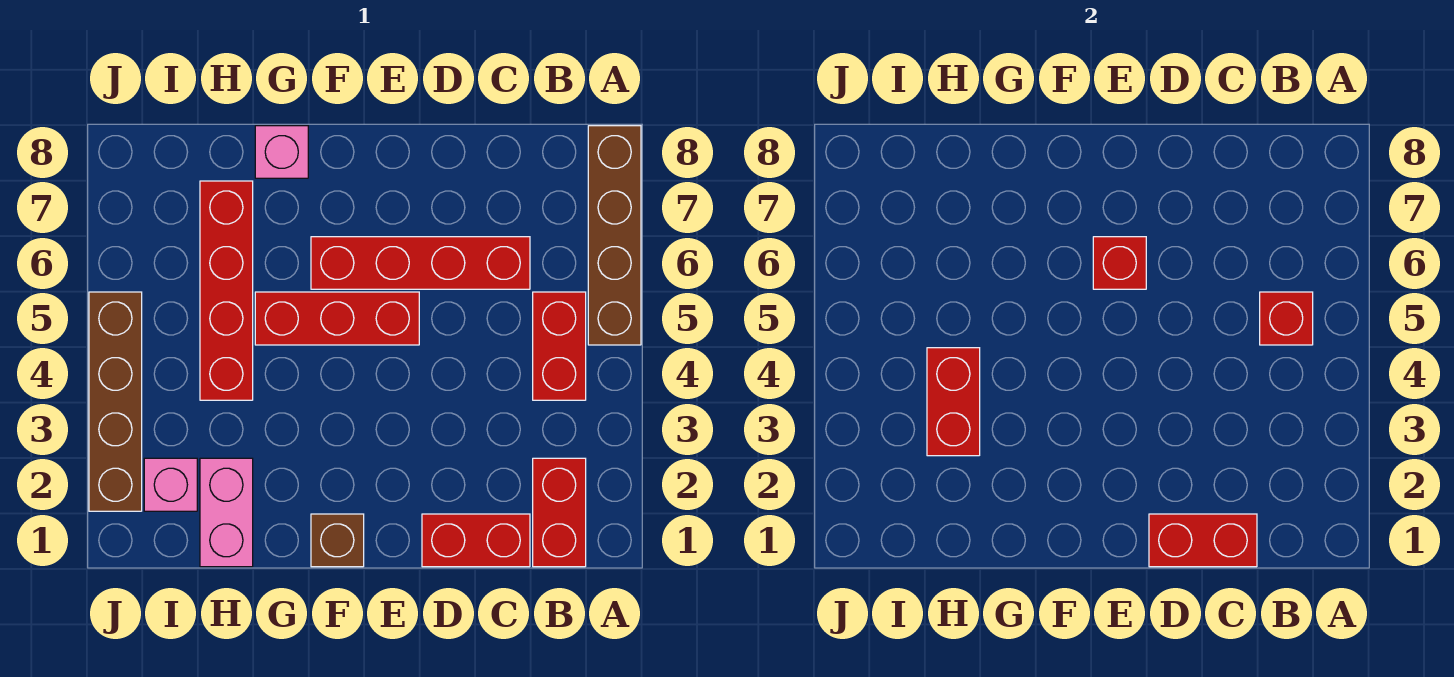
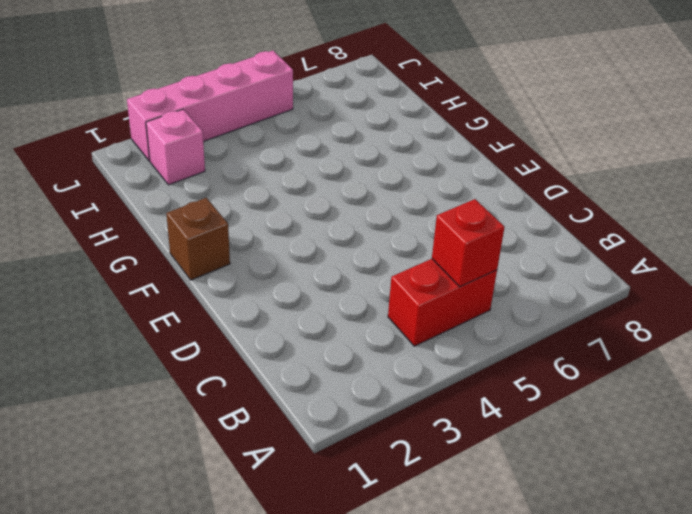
pink 1x4 brick [127,51,293,161] -> brown 1x4 brick [89,292,142,511]
none -> brown 1x4 brick [588,126,641,345]
none -> red 1x2 brick [533,458,586,567]
none -> red 1x2 brick [422,514,530,567]

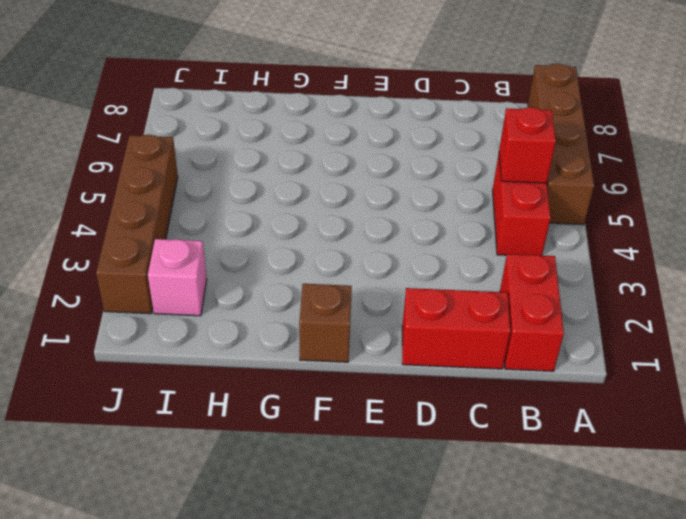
none -> red 1x4 brick [311,237,530,289]
none -> red 1x3 brick [255,292,419,345]
none -> pink 1x1 brick [255,126,308,178]

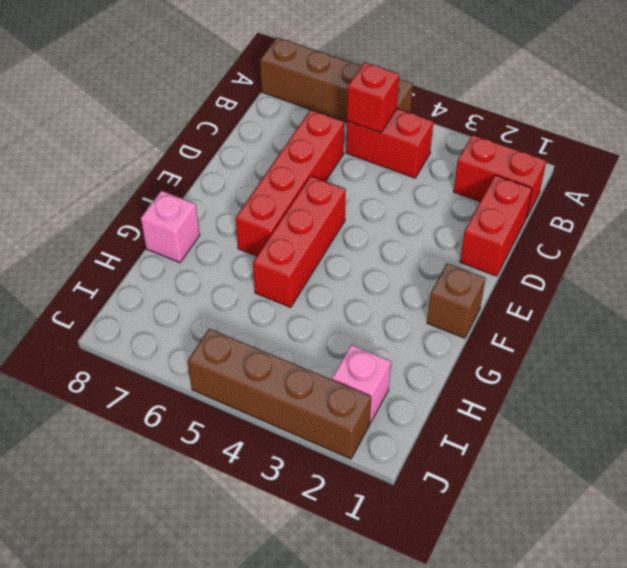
none -> pink 1x2 brick [200,458,253,567]
none -> red 1x4 brick [200,181,253,400]
none -> red 1x2 brick [1149,514,1257,567]

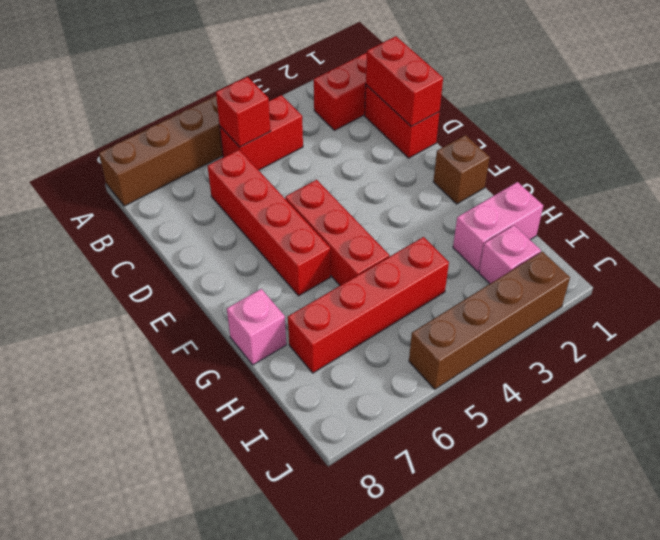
none -> red 1x1 brick [1093,237,1146,289]
none -> red 1x2 brick [927,348,980,456]

